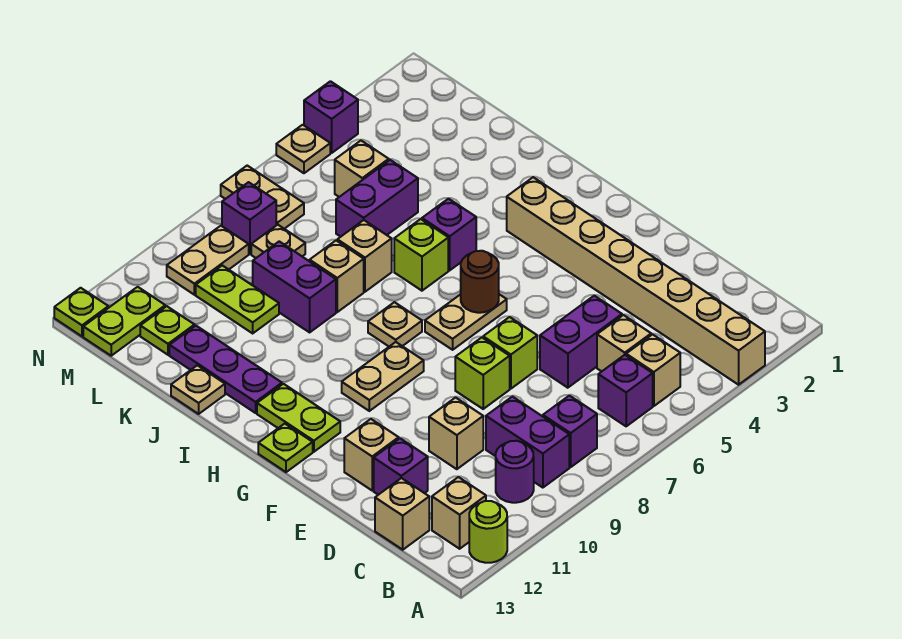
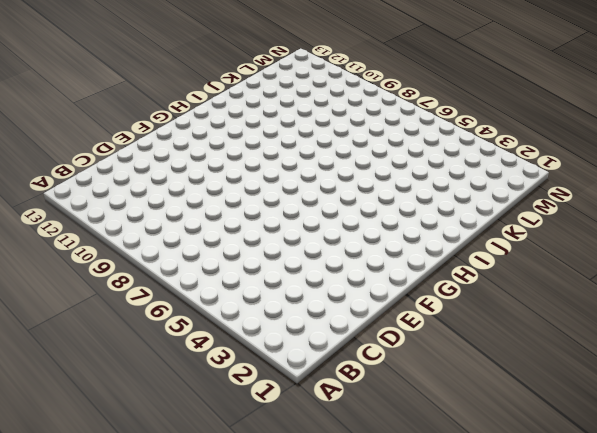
none -> tan 1x8 brick [507,177,765,385]
none -> lime 1x1 round brick [469,501,507,563]
none -> tan 1x1 brick [626,334,680,406]
none -> purple 1x1 brick [598,355,653,426]

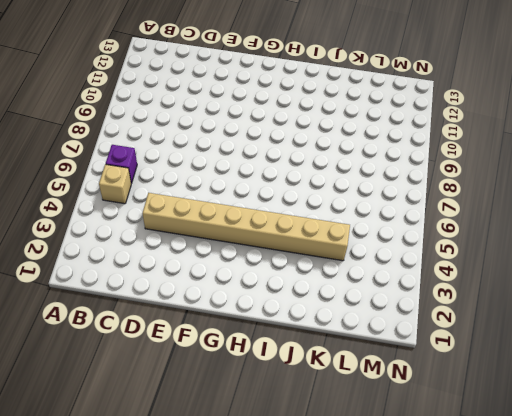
tan 1x8 brick [142,193,350,261] -> tan 1x8 brick moved to [507,177,765,385]
none -> lime 1x1 round brick [469,501,507,563]
none -> purple 1x1 brick [543,396,597,467]
none -> purple 1x2 brick [486,397,569,488]
none -> purple 1x1 round brick [496,441,534,503]

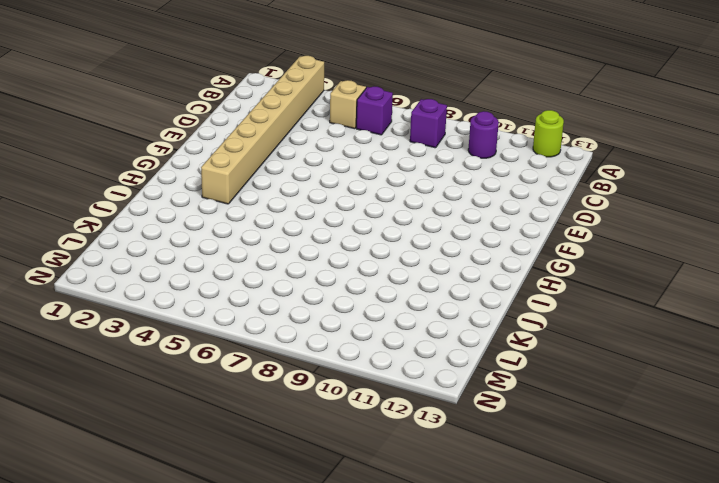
none -> purple 1x2 brick [486,397,569,488]
none -> tan 1x1 brick [432,477,486,549]
none -> tan 1x1 brick [597,315,651,372]
none -> tan 1x1 brick [375,478,429,550]

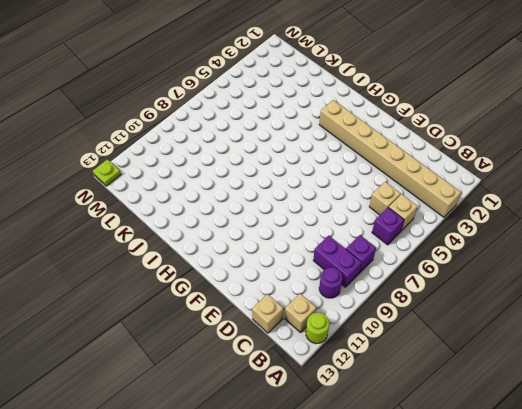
none -> purple 1x2 brick [540,296,622,388]
none -> tan 1x1 brick [429,398,483,469]
none -> purple 1x1 brick [374,438,428,495]
none -> lime 1x1 brick [483,317,537,389]

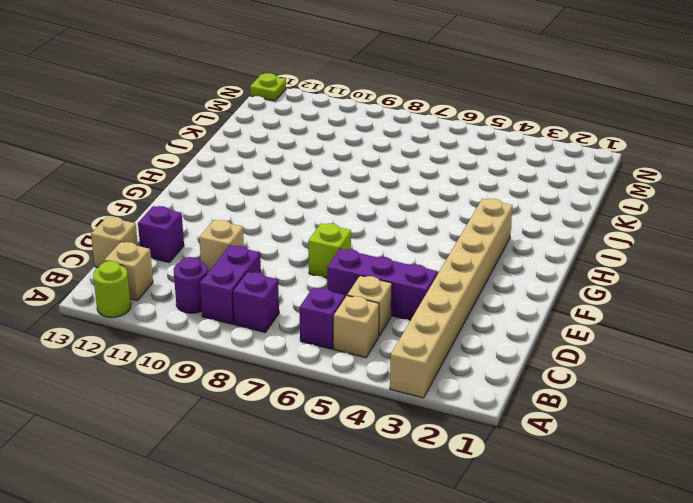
purple 1x3 brick [327,249,438,320] -> purple 1x2 brick [540,296,622,388]
none -> lime 1x1 brick [455,337,510,409]
none -> tan 1x1 brick [344,419,399,490]
none -> tan 1x2 plate [425,294,507,350]
none -> tan 1x2 plate [342,342,424,411]

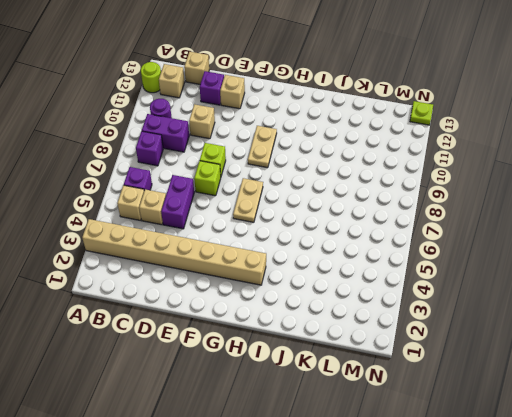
none -> lime 1x2 plate [257,384,340,452]
none -> lime 1x1 plate [258,424,313,472]
none -> tan 1x1 plate [368,302,422,346]
none -> purple 1x1 brick [422,199,476,270]

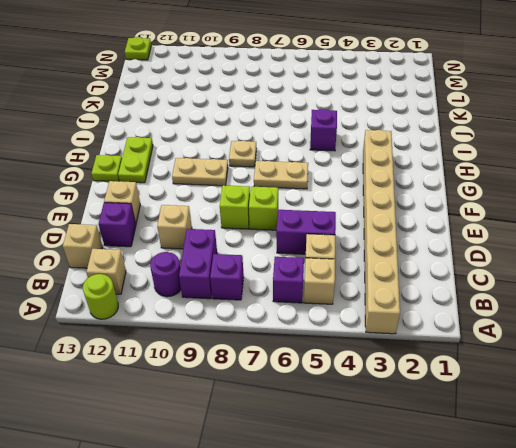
none -> lime 1x1 brick [394,219,448,291]
none -> purple 1x3 plate [169,326,282,413]
none -> tan 1x1 brick [337,220,392,292]
none -> tan 1x1 brick [310,241,364,312]

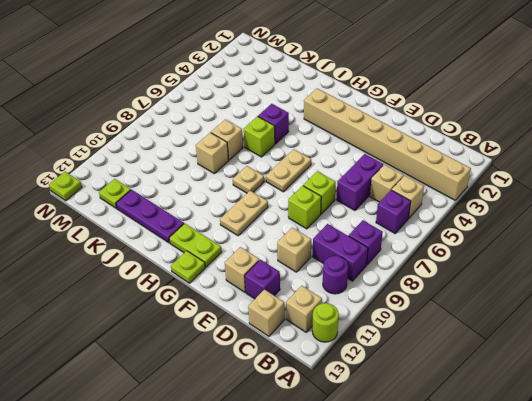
none -> purple 1x2 brick [253,241,336,332]
none -> tan 1x1 plate [171,365,225,414]
none -> purple 1x2 brick [336,160,418,237]
none -> lime 1x2 plate [196,265,279,333]

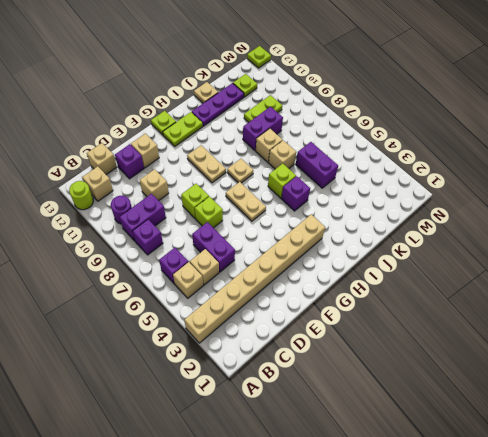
none -> tan 1x1 brick [335,141,389,197]
none -> tan 1x1 plate [251,225,305,258]
none -> tan 1x2 plate [221,166,304,229]
none -> purple 1x1 brick [222,182,276,254]

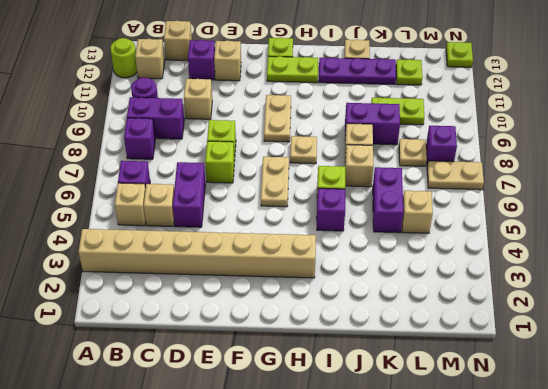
none -> tan 1x2 plate [167,226,249,295]
none -> lime 1x2 plate [83,287,165,356]
none -> purple 1x1 brick [304,81,358,153]
none -> tan 1x1 plate [276,125,330,173]

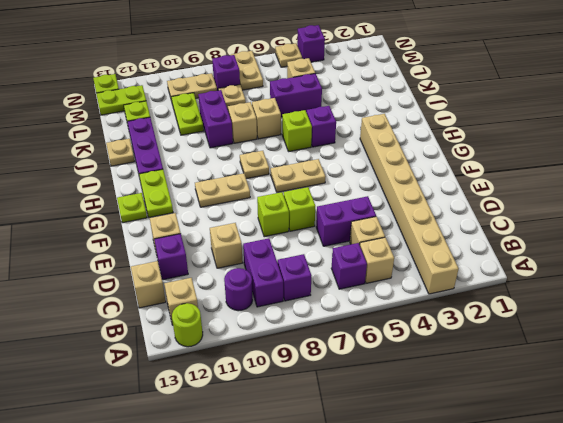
none -> brown 1x1 round brick [461,251,499,313]

